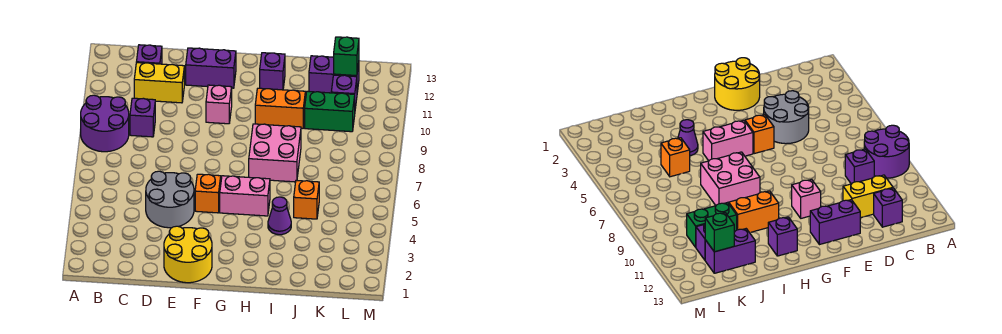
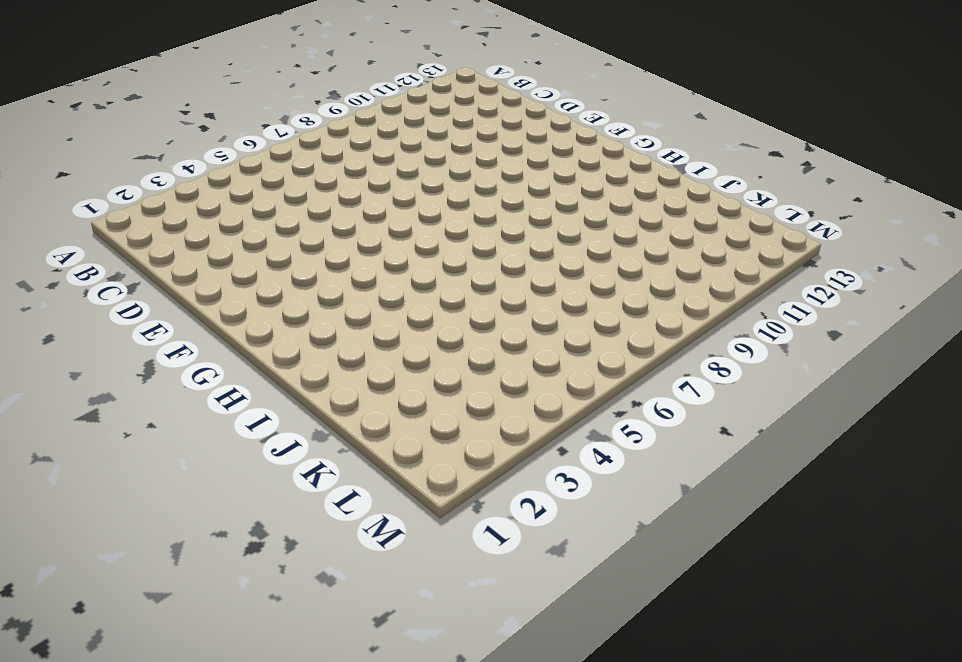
none -> purple 2x2 round brick [81,95,129,152]
none -> purple 1x1 brick [130,98,155,137]
none -> yellow 1x2 brick [134,63,184,103]

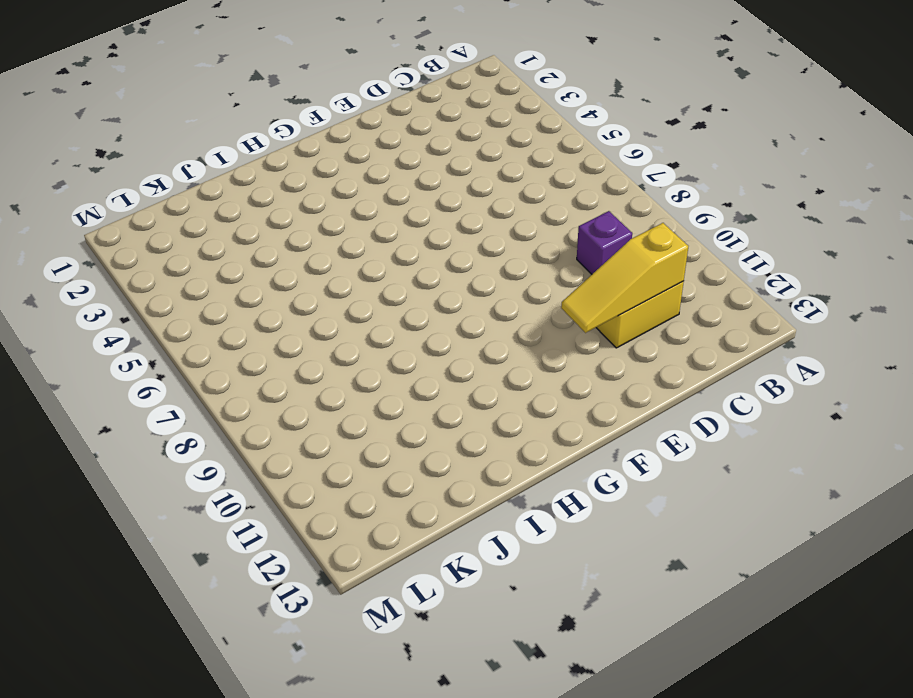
yellow 1x3 slope [561,223,688,333] -> none
none -> purple 2x2 round brick [81,95,129,152]
none -> purple 1x1 brick [136,45,162,64]
none -> grey 2x2 round brick [146,171,194,228]

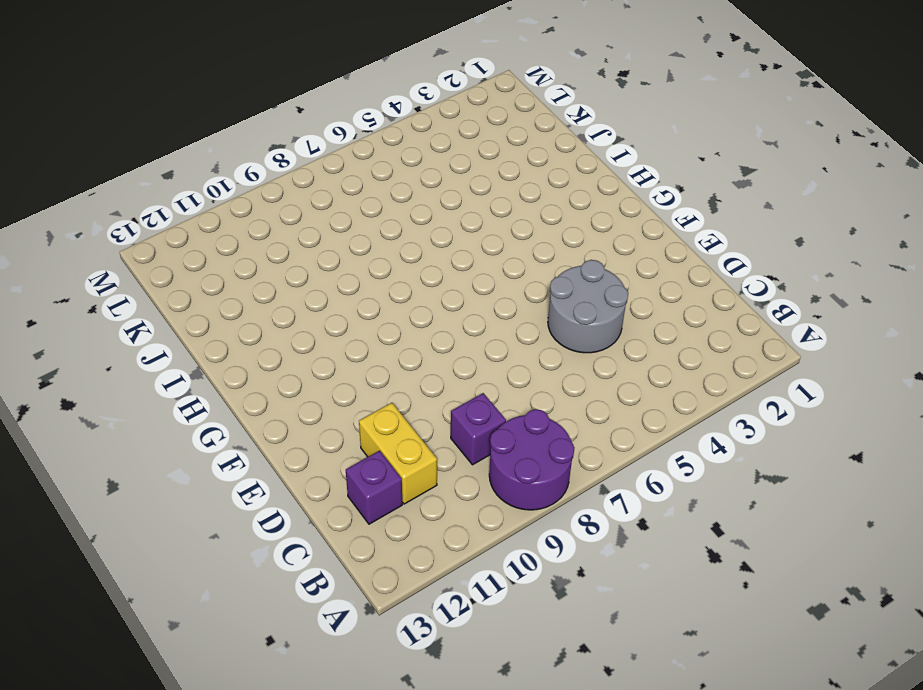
none -> yellow 2x2 round brick [164,226,212,283]
none -> purple 1x2 brick [186,48,236,88]
none -> orange 1x1 brick [195,174,221,213]

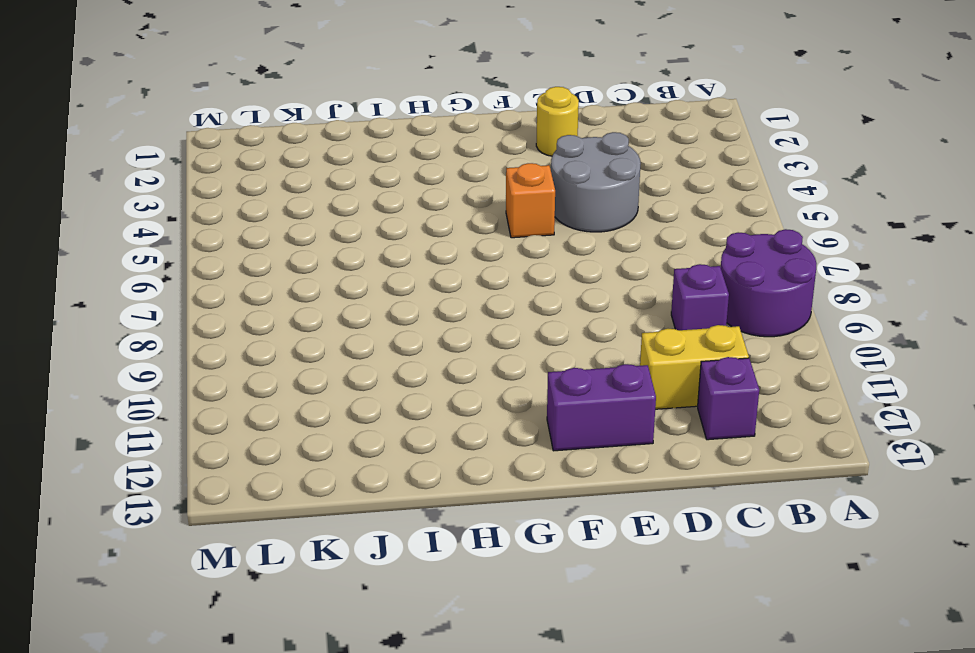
yellow 1x1 round brick [536,87,579,156] -> yellow 2x2 round brick [164,226,212,283]
none -> pink 1x1 brick [206,85,232,124]
none -> pink 1x2 brick [220,176,270,216]
none -> pink 2x2 brick [249,124,301,182]

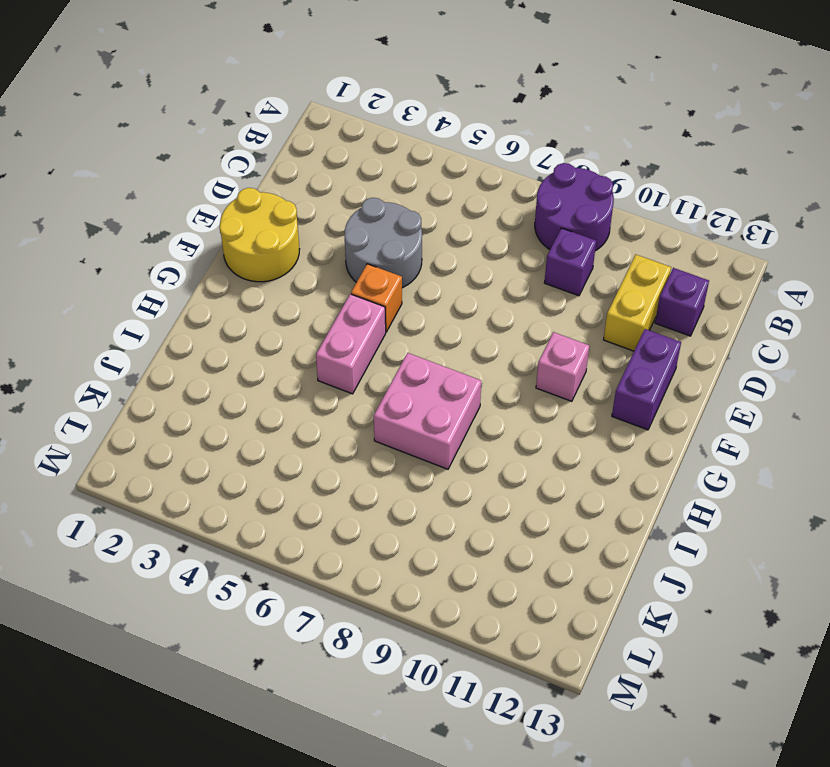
none -> orange 1x2 brick [255,88,305,128]
none -> purple 1x1 brick [260,53,285,90]
none -> purple 1x1 cone [268,197,291,235]

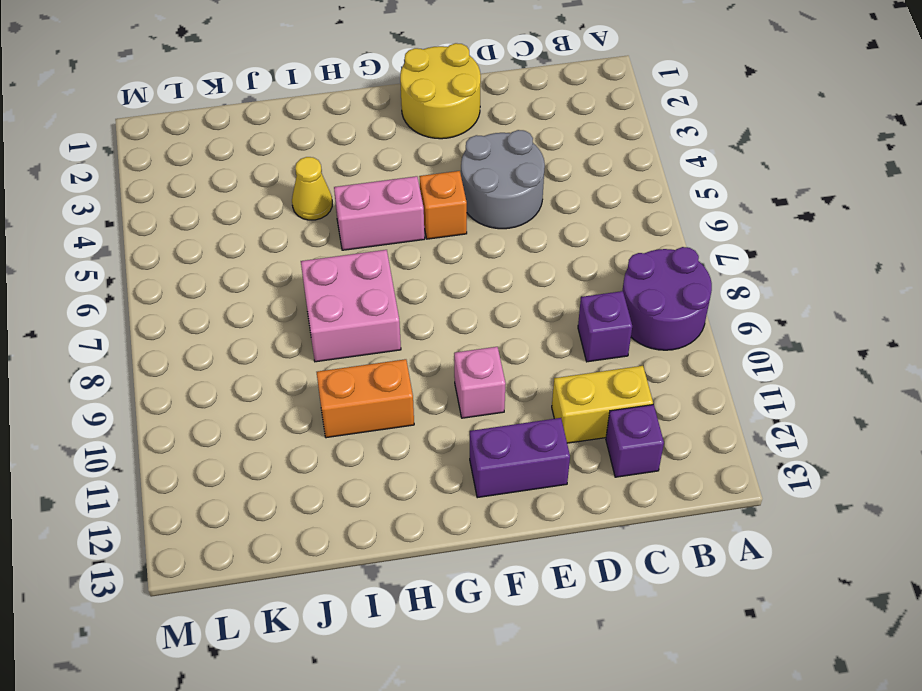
yellow 1x1 cone [292,157,332,220] -> purple 1x1 cone [268,197,291,235]
none -> purple 1x1 brick [260,53,285,90]
none -> orange 1x1 brick [294,180,319,219]
none -> green 1x2 brick [305,91,355,132]

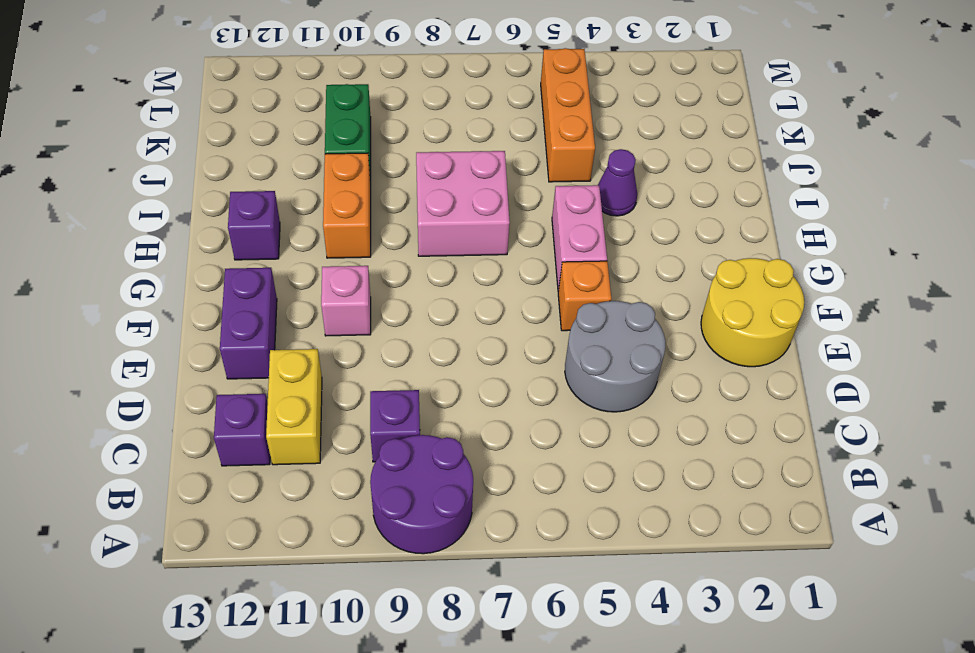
orange 1x3 brick [541,48,595,182] -> orange 1x1 brick [294,180,319,219]
none -> purple 1x2 brick [309,56,359,93]
none -> purple 1x1 brick [331,75,357,108]
none -> green 1x1 brick [334,37,359,76]

